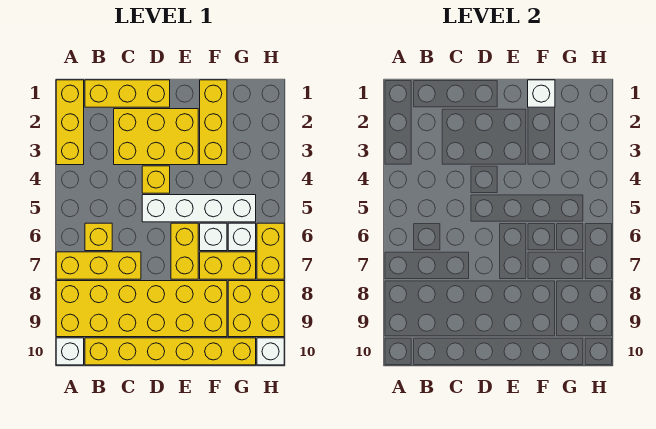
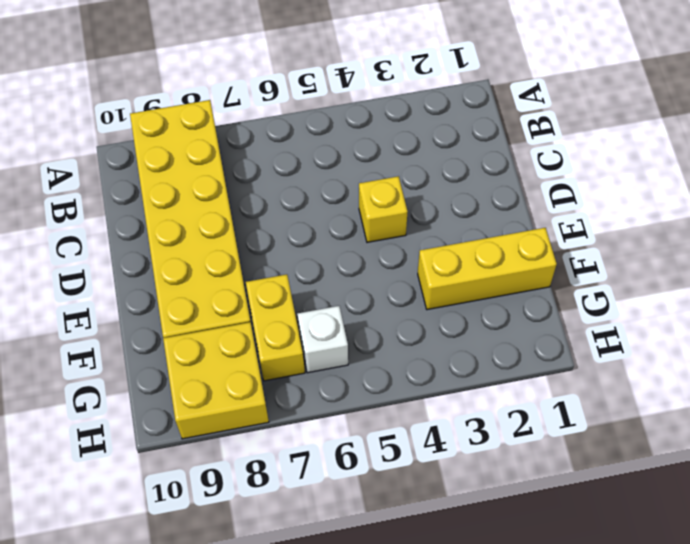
none -> yellow 1x3 brick [56,80,84,165]
none -> yellow 1x3 brick [56,252,141,279]
none -> white 1x1 brick [56,338,84,365]

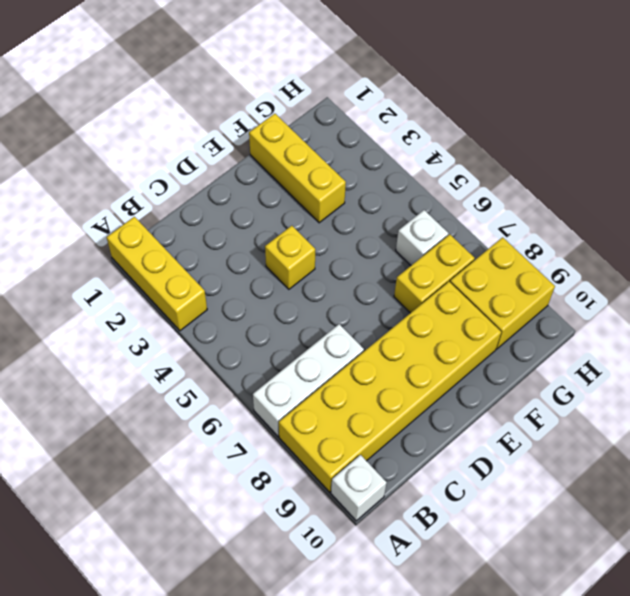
white 1x3 brick [253,324,364,436] -> yellow 1x3 brick [56,252,141,279]
none -> yellow 1x3 brick [85,80,170,107]
none -> yellow 1x1 brick [85,223,112,251]
none -> yellow 1x6 brick [85,338,256,365]

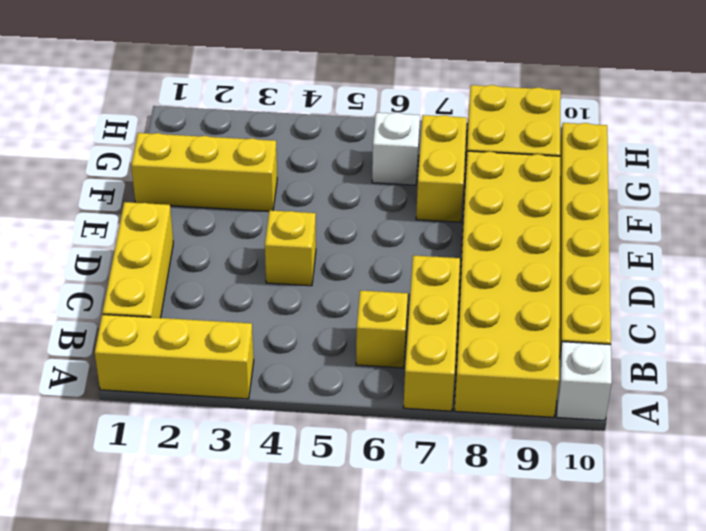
none -> yellow 2x3 brick [114,109,198,165]
none -> white 1x4 brick [142,195,256,222]
none -> yellow 1x2 brick [171,223,198,279]

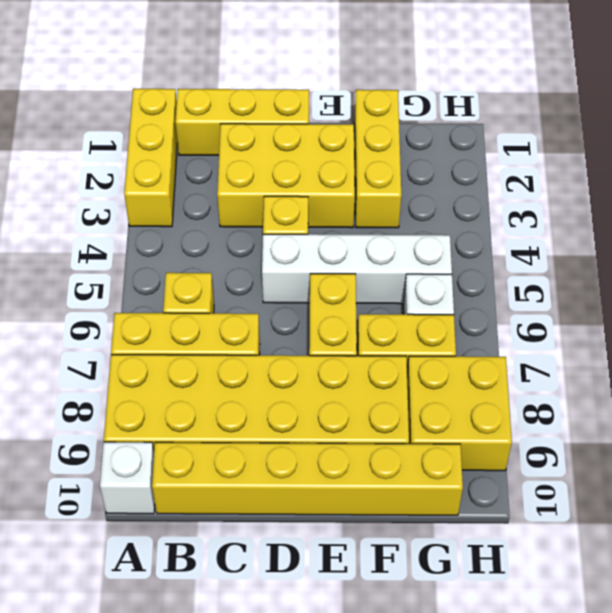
none -> white 1x1 brick [200,223,227,251]
none -> yellow 1x2 brick [257,223,284,279]
none -> white 1x1 brick [257,338,284,365]

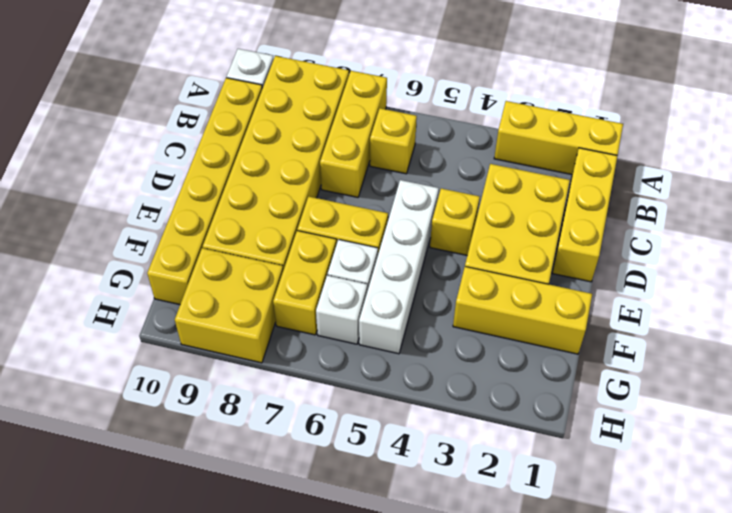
none -> yellow 1x2 brick [257,223,284,279]
none -> white 1x1 brick [257,338,284,365]
none -> white 1x1 brick [528,80,555,107]

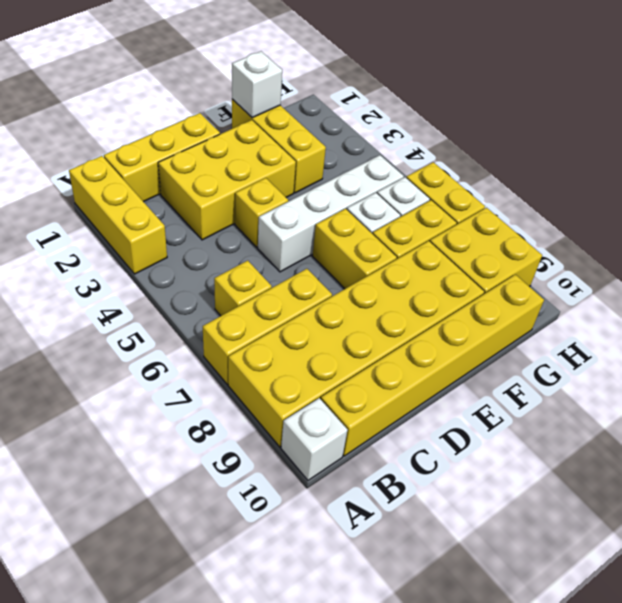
none -> white 1x1 brick [257,338,284,365]

